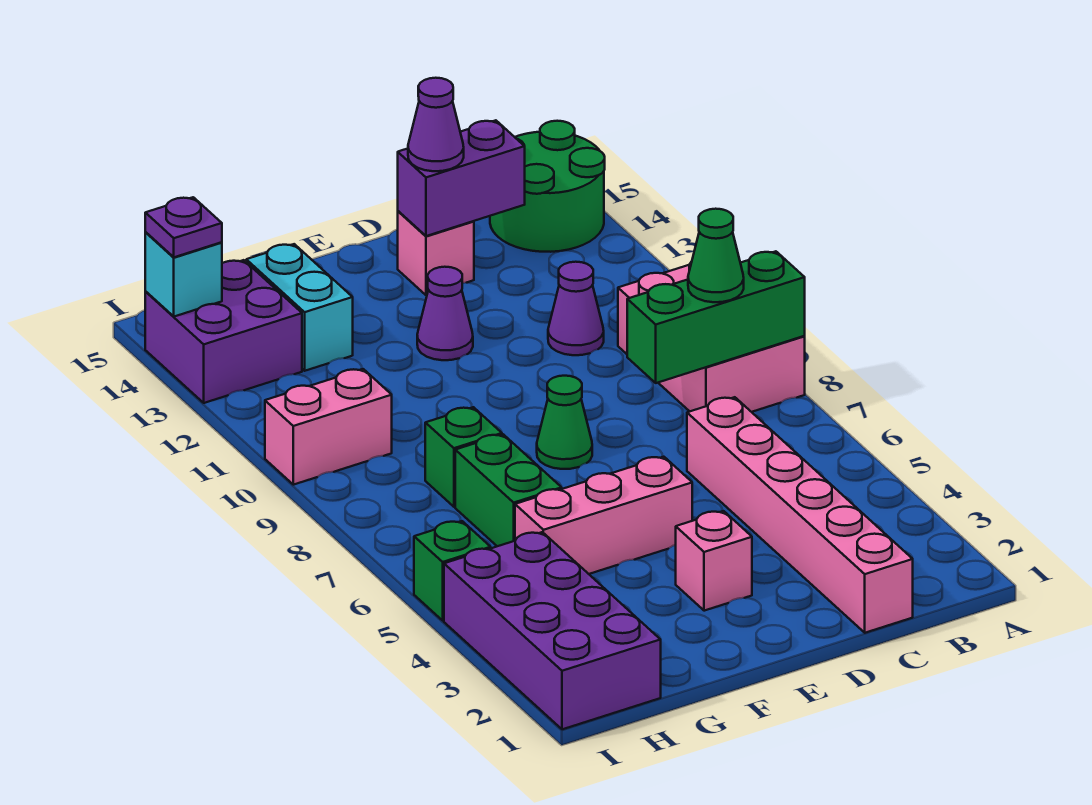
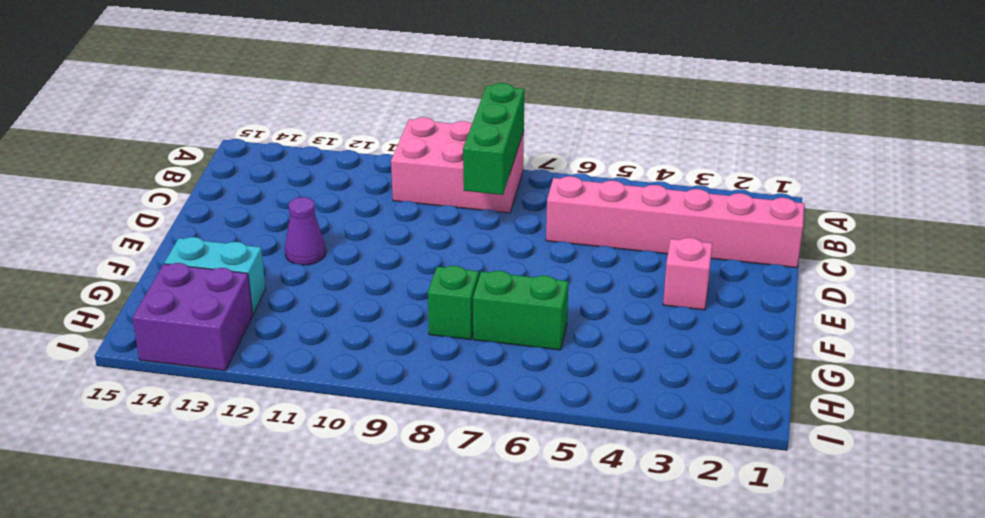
none -> green 2x2 round brick [490,121,605,252]
none -> purple 1x1 cone [548,262,604,355]
none -> pink 1x1 brick [398,211,474,295]

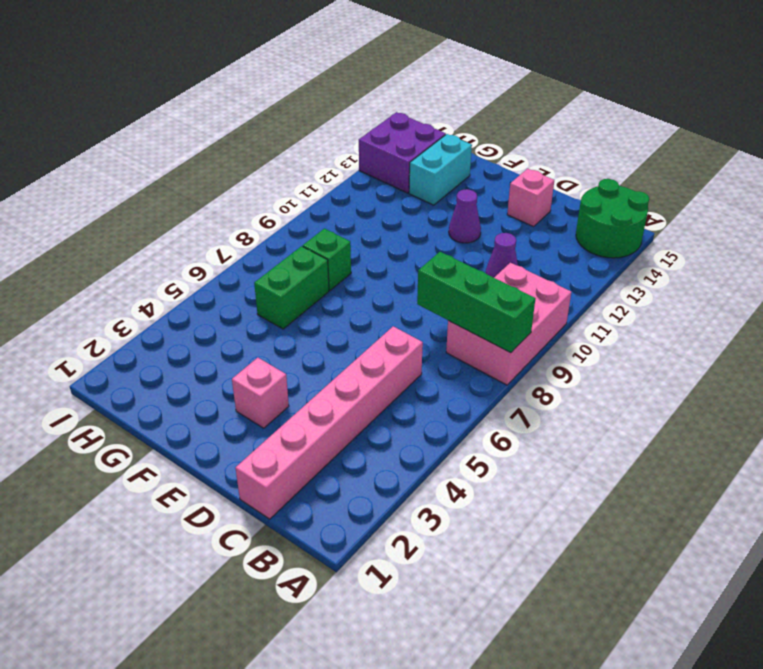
none -> pink 1x3 brick [515,457,692,574]
none -> green 1x1 cone [537,376,592,469]
none -> purple 2x4 brick [444,532,661,729]

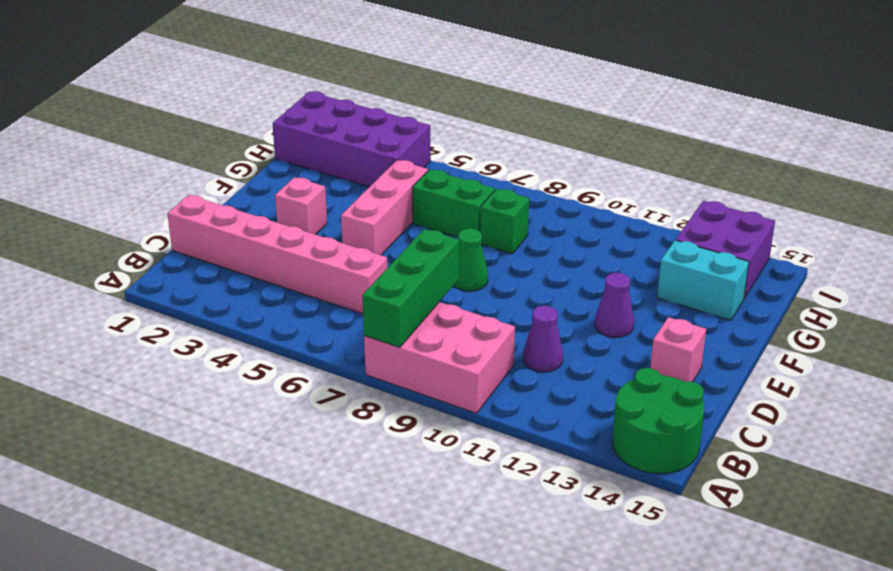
none -> pink 1x2 brick [265,369,392,485]
none -> green 1x1 brick [414,521,491,620]
none -> purple 1x2 brick [398,120,525,236]

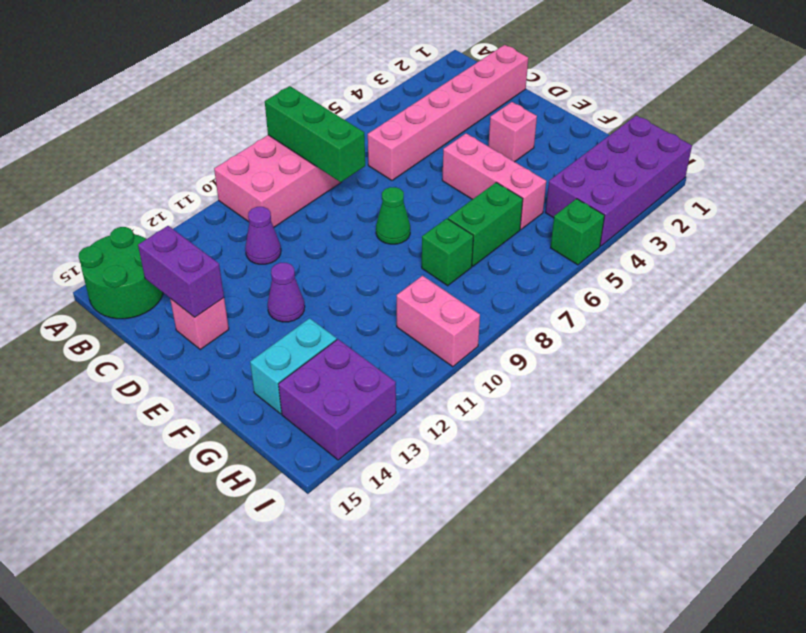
none -> cyan 1x1 brick [145,232,222,317]
none -> green 1x1 cone [688,209,744,302]
none -> purple 1x1 cone [408,78,464,171]

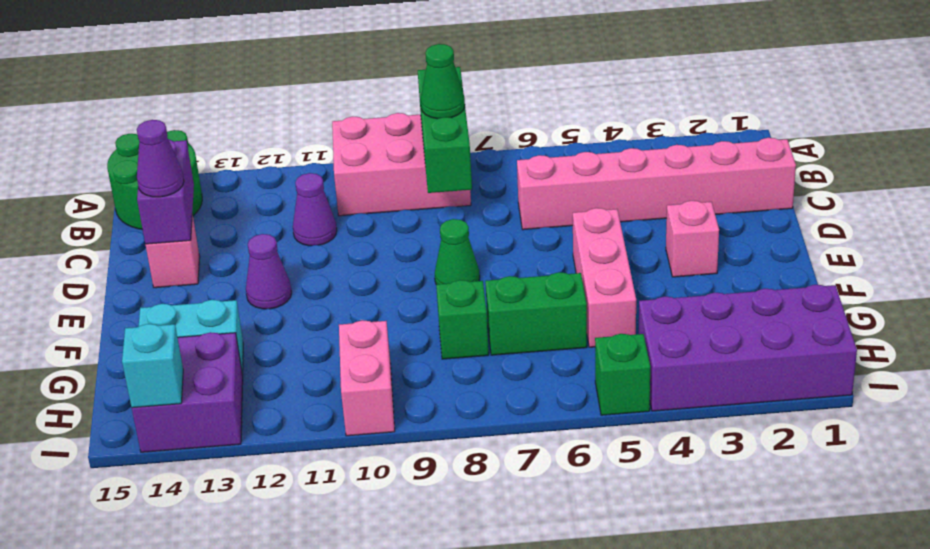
none -> purple 1x1 plate [145,197,222,257]

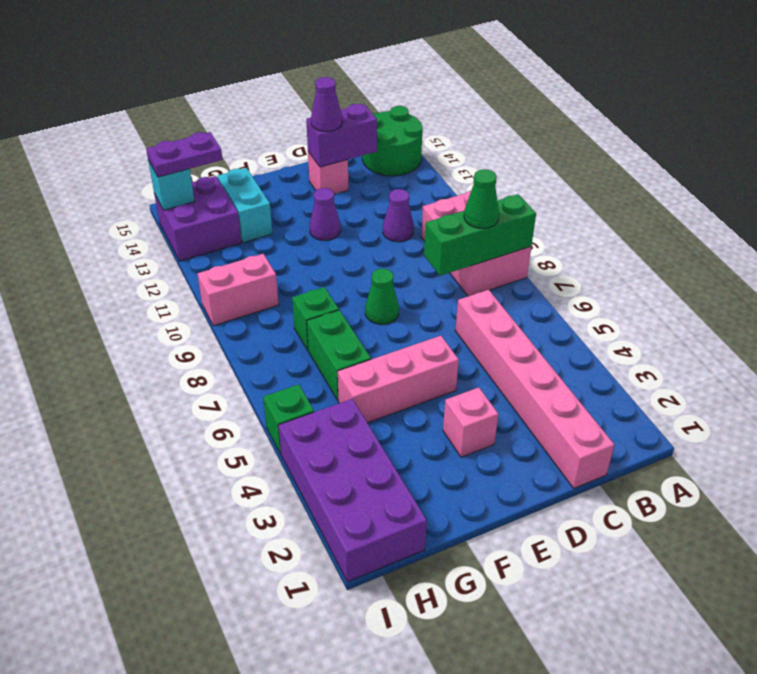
purple 1x2 plate [146,132,222,177] -> purple 1x1 plate [145,197,222,257]

